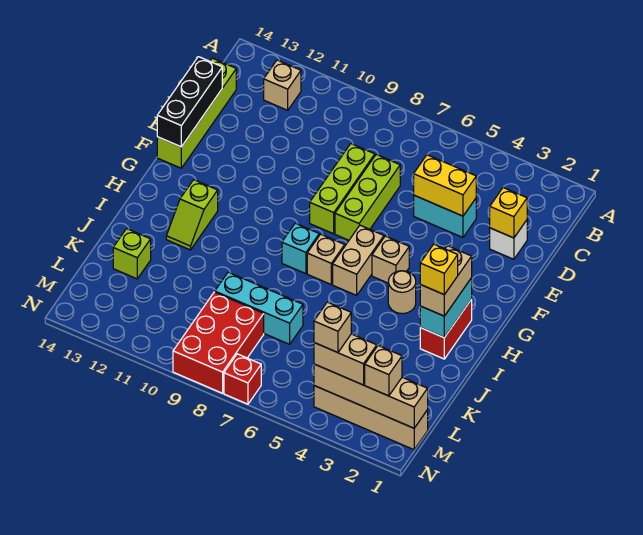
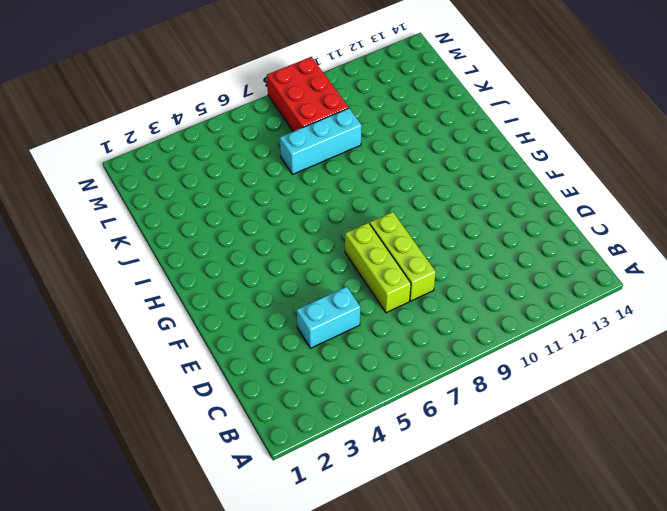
none -> tan 1x1 brick [264,60,301,110]
none -> lime 1x4 brick [157,58,236,168]
none -> white 1x1 brick [490,220,527,259]

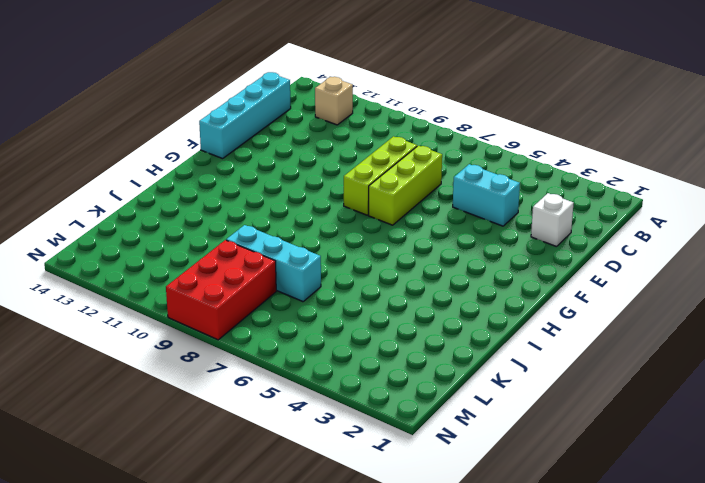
cyan 1x4 brick [199,72,291,159] -> lime 1x4 brick [157,58,236,168]
none -> tan 1x1 brick [372,236,409,283]
none -> tan 1x2 brick [333,225,384,295]
none -> red 1x2 brick [420,299,472,359]

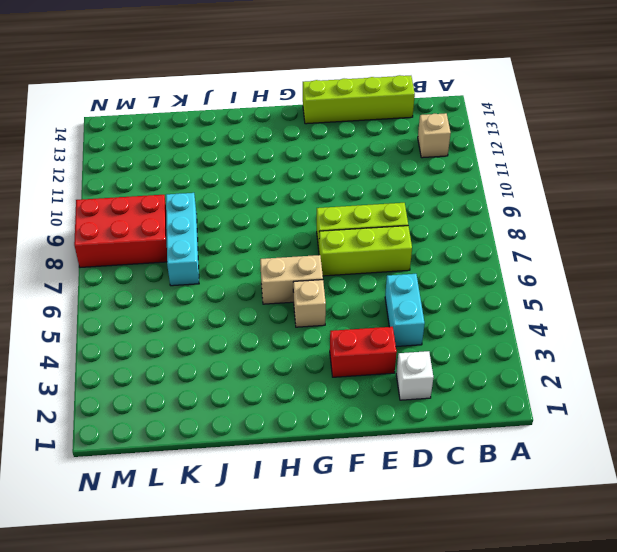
red 1x2 brick [330,327,397,377] -> red 1x2 brick moved to [420,299,472,359]
none -> tan 1x1 round brick [388,271,416,314]
none -> tan 1x1 brick [307,234,345,284]
none -> cyan 1x1 brick [282,223,319,274]

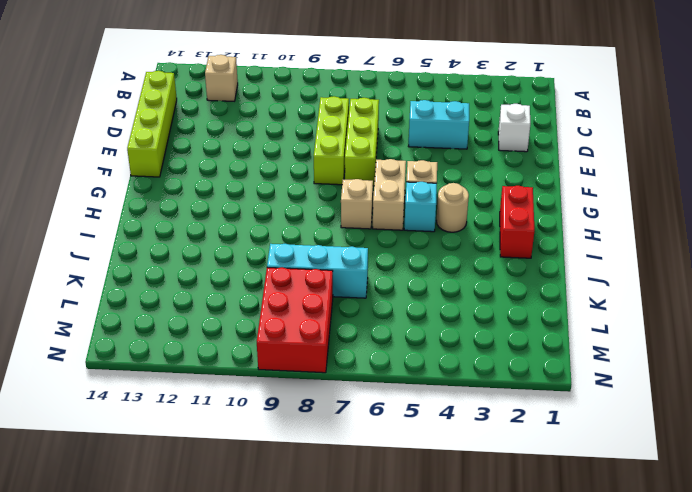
cyan 1x1 brick [404,182,437,232] -> cyan 1x1 brick moved to [282,223,319,274]
none -> lime 1x2 slope [166,180,218,250]
none -> lime 1x1 brick [113,229,151,279]
none -> tan 1x4 brick [314,386,428,450]

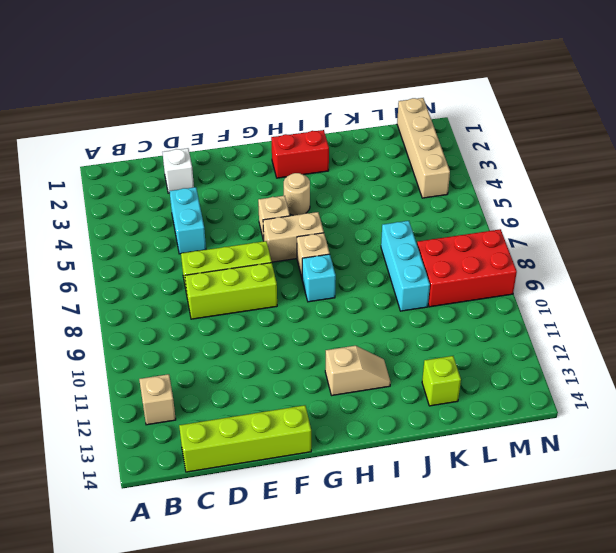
tan 1x2 slope [325,346,391,395] -> lime 1x2 slope [166,180,218,250]
none -> red 1x1 brick [224,354,261,404]
none -> yellow 1x1 brick [490,188,527,238]
none -> yellow 1x2 brick [414,155,476,216]

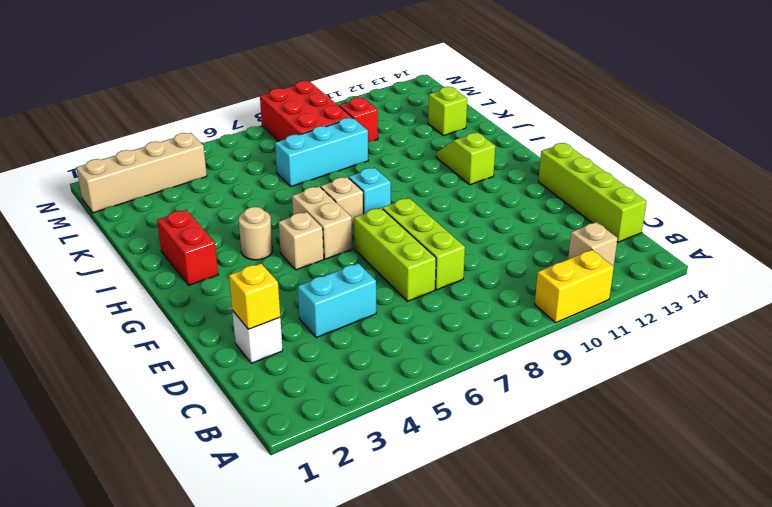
yellow 1x2 brick [535,250,614,323] -> yellow 1x2 brick moved to [414,155,476,216]
red 1x1 brick [339,97,378,142] -> red 1x1 brick moved to [224,354,261,404]
none -> black 1x3 brick [157,57,222,147]
none -> cyan 1x2 brick [420,278,472,338]
none -> tan 1x4 brick [314,364,428,428]

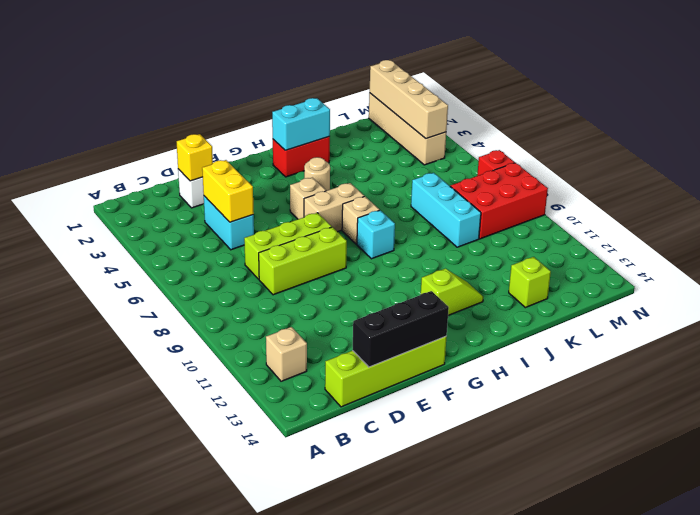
none -> tan 1x2 brick [420,246,472,316]
none -> tan 1x1 brick [365,346,402,396]
none -> tan 1x2 brick [314,334,377,385]

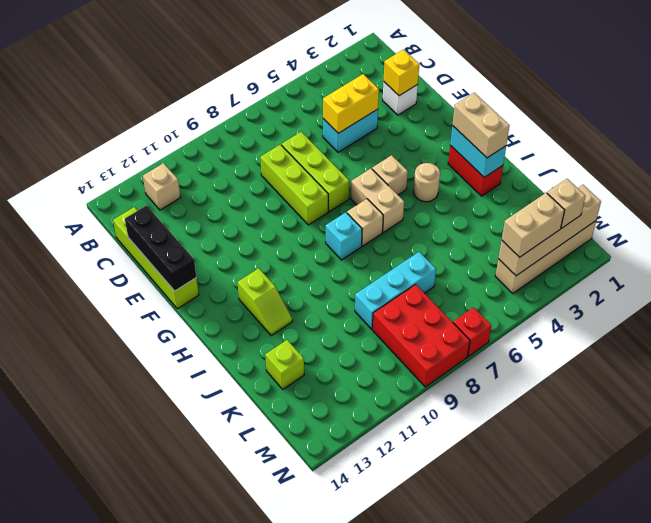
none -> yellow 1x1 brick [420,244,458,295]
none -> tan 1x1 brick [314,302,351,353]

